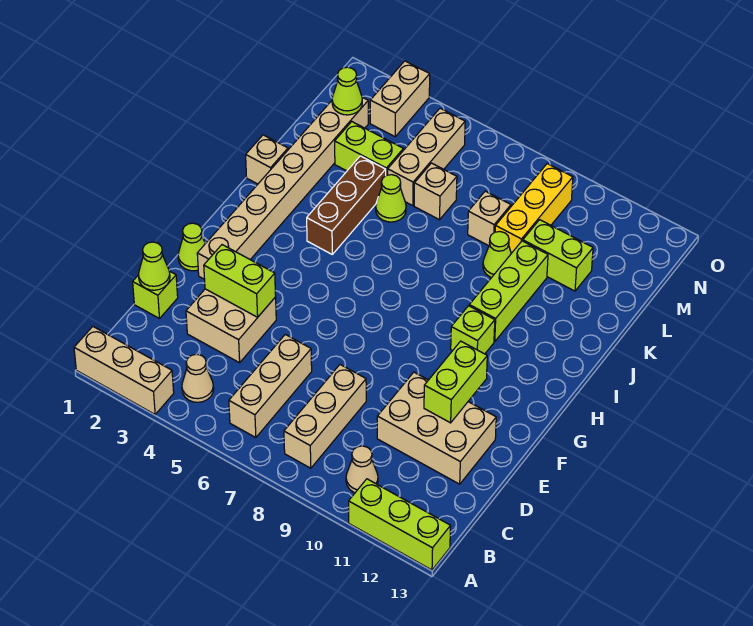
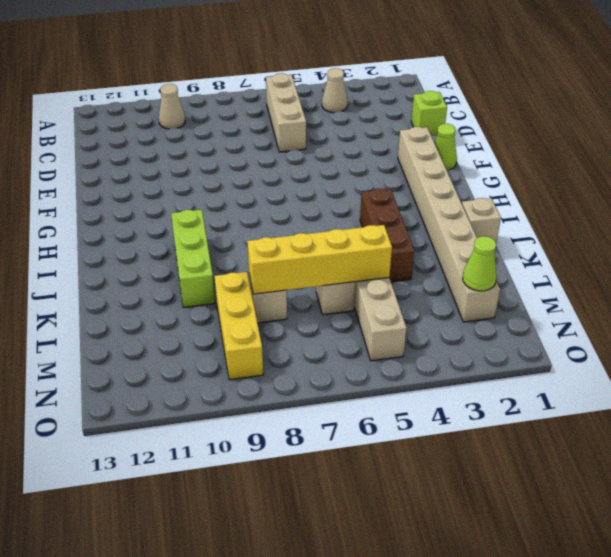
yellow 1x4 brick [247,225,392,294] -> none
none -> tan 1x3 brick [74,327,174,414]
none -> lime 1x3 brick [349,479,451,570]
none -> tan 1x3 brick [284,365,366,468]

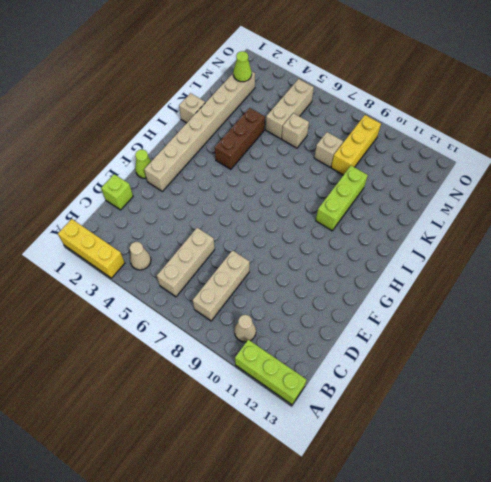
yellow 1x3 brick [58,219,125,278] -> tan 1x3 brick [74,327,174,414]
none -> tan 2x2 brick [186,289,276,363]
none -> tan 2x3 brick [377,372,496,484]
none -> lime 1x1 brick [451,306,495,354]

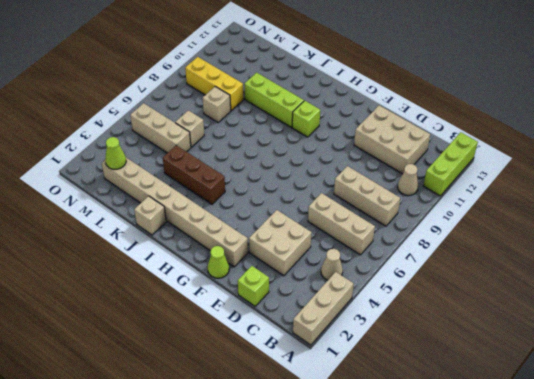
tan 2x3 brick [354,105,430,174] -> tan 2x3 brick turned to [377,372,496,484]
none -> lime 1x1 cone [376,175,406,222]
none -> lime 1x1 cone [483,232,511,278]
none -> lime 1x2 brick [335,122,403,175]

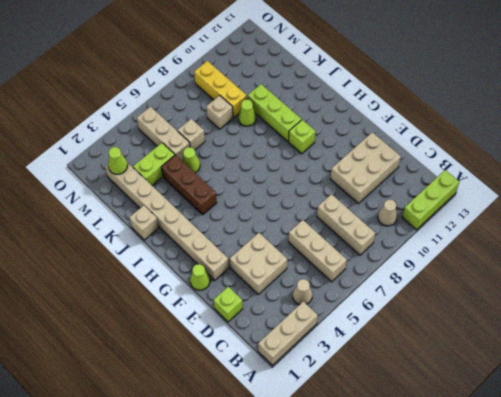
none -> lime 1x2 brick [523,220,593,291]
none -> tan 1x2 brick [370,61,430,137]
none -> lime 1x1 cone [138,242,170,290]

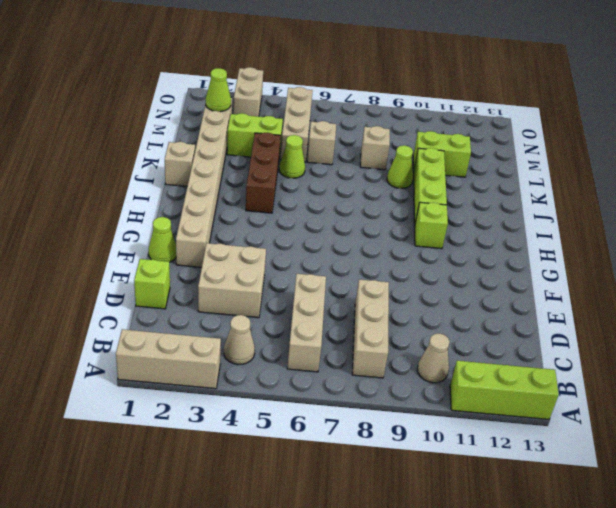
none -> tan 2x3 brick [377,372,496,484]
none -> yellow 1x3 brick [495,164,573,253]
none -> lime 1x1 cone [138,242,170,290]

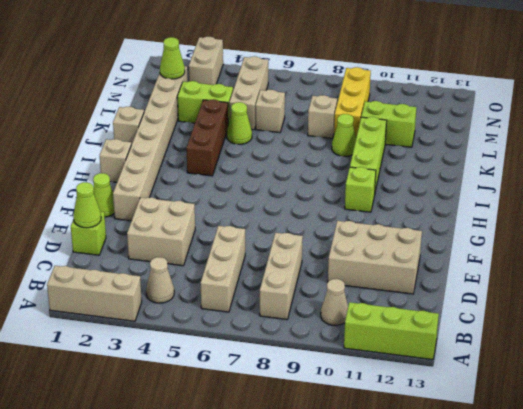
tan 1x1 brick [100,139,131,182] -> none
none -> lime 1x2 brick [204,245,276,317]
none -> lime 1x2 brick [424,341,487,423]

